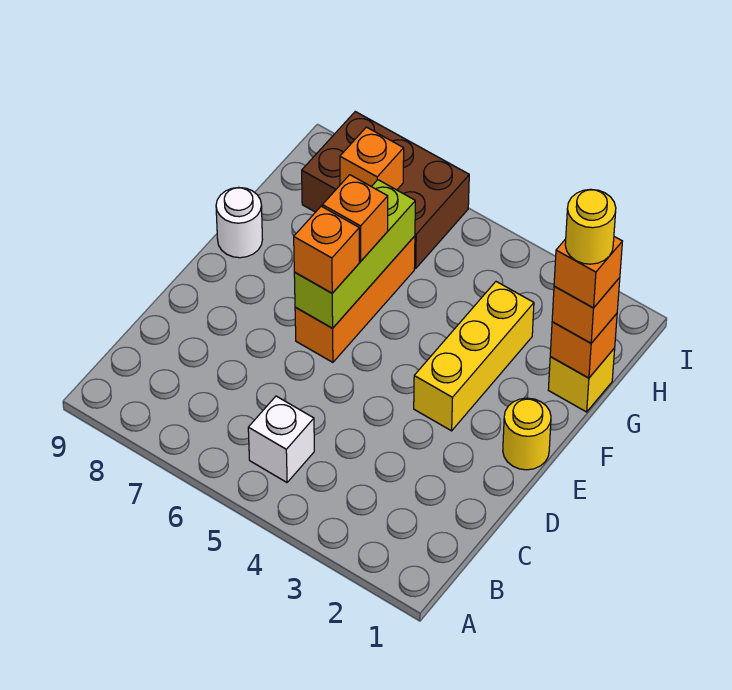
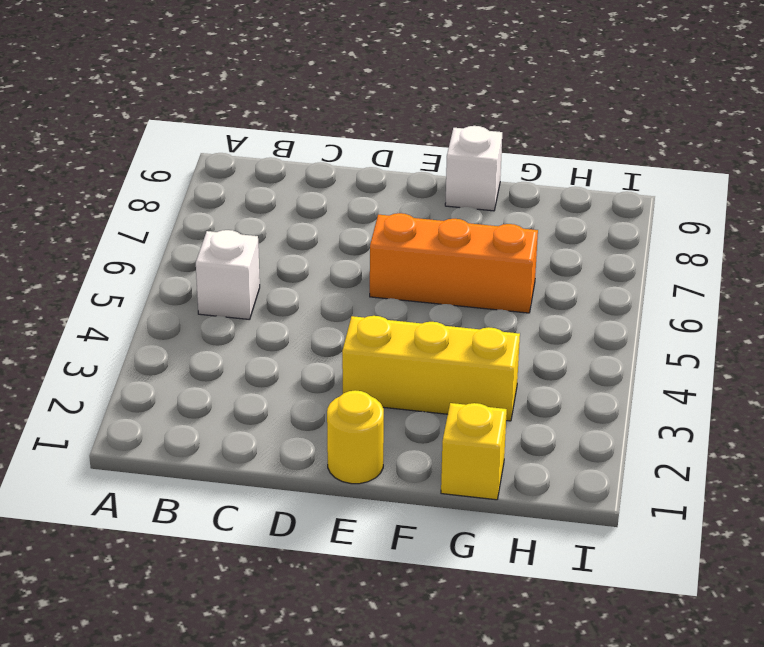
white 1x1 brick [445,126,502,211] -> white 1x1 round brick [216,187,262,258]
none -> brown 2x3 brick [302,112,469,268]
none -> lime 1x3 brick [294,180,415,328]
none -> orange 1x1 brick [550,314,617,378]

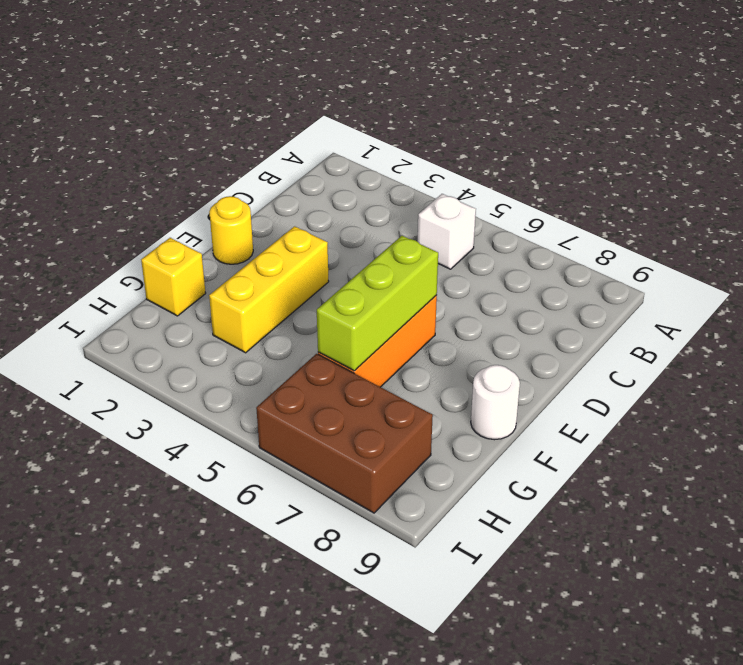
none -> orange 1x1 brick [550,314,617,378]
none -> orange 1x1 brick [340,127,404,190]
none -> orange 1x1 brick [294,206,359,293]

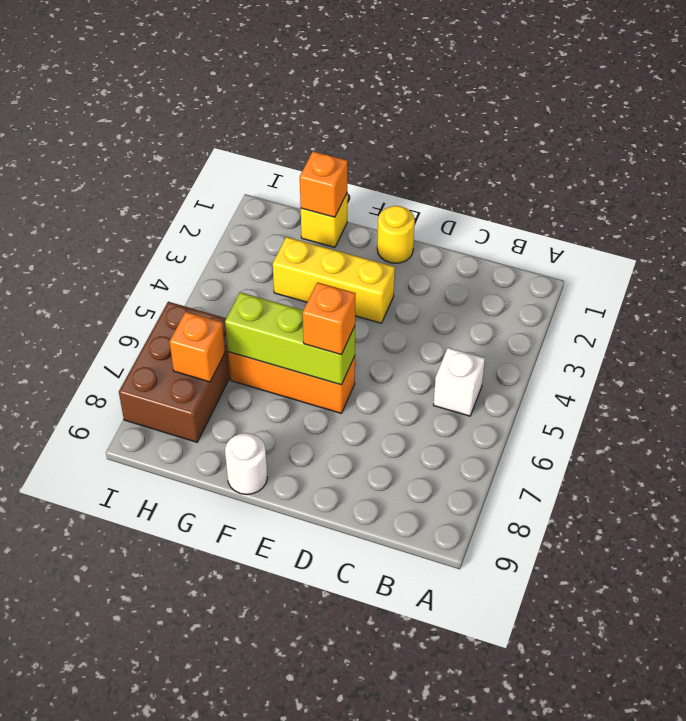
none -> orange 1x1 brick [322,175,388,261]
none -> orange 1x1 brick [552,278,620,343]
none -> orange 1x1 brick [554,237,622,308]

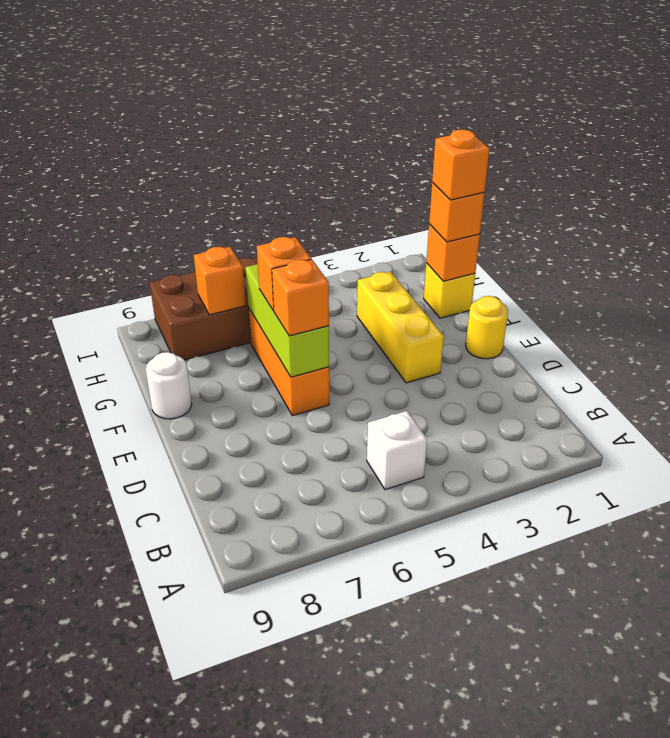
none -> yellow 1x1 round brick [565,189,616,264]

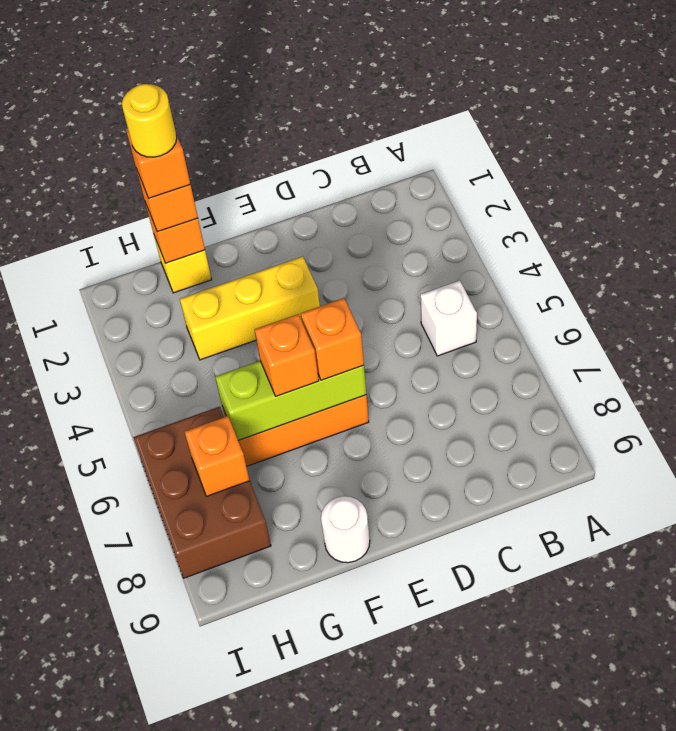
none -> yellow 1x1 round brick [503,398,551,470]

